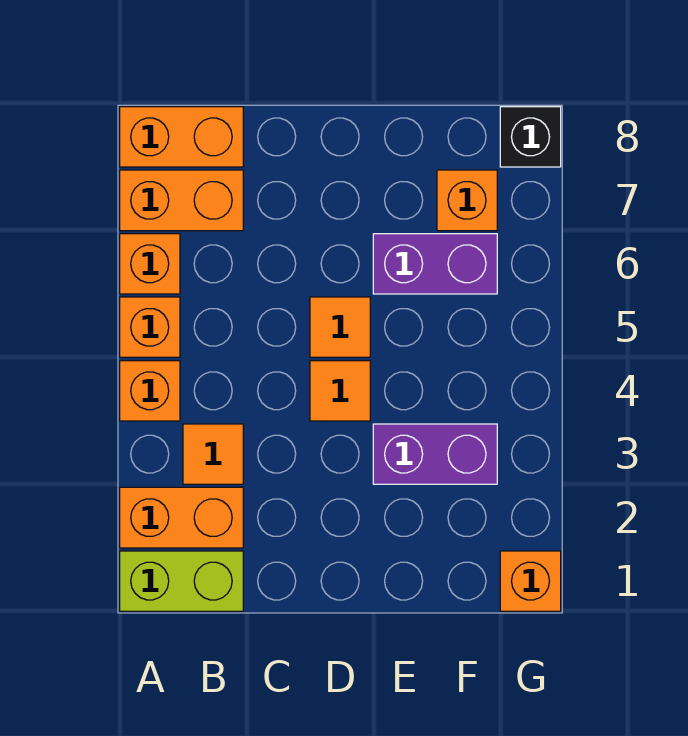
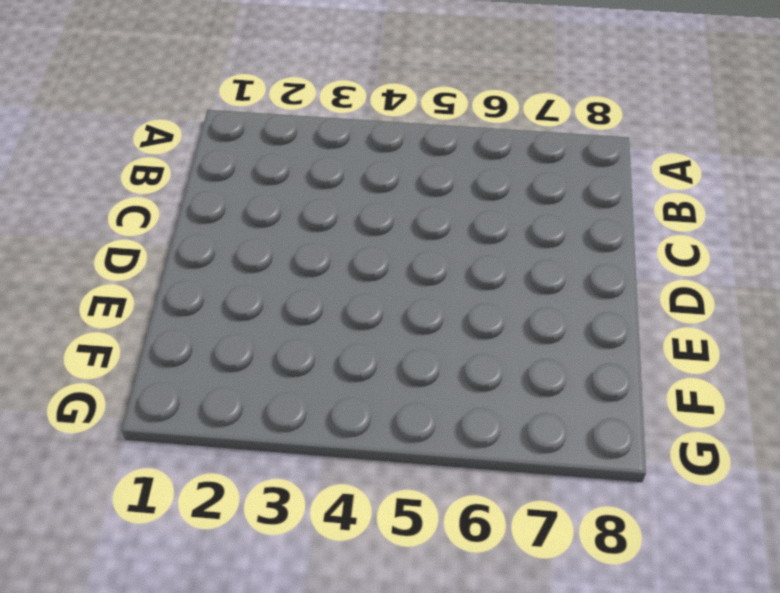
none -> lime 1x2 brick [120,551,243,611]
none -> orange 1x2 brick [120,487,243,548]
none -> orange 1x1 brick [120,361,180,421]

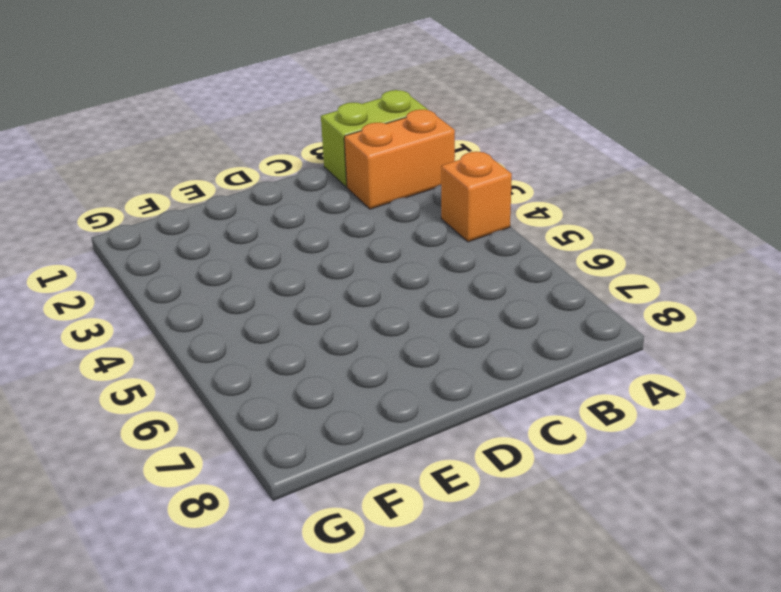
none -> orange 1x1 brick [120,297,180,357]
none -> orange 1x1 brick [120,234,180,294]
none -> orange 1x2 brick [120,170,243,231]

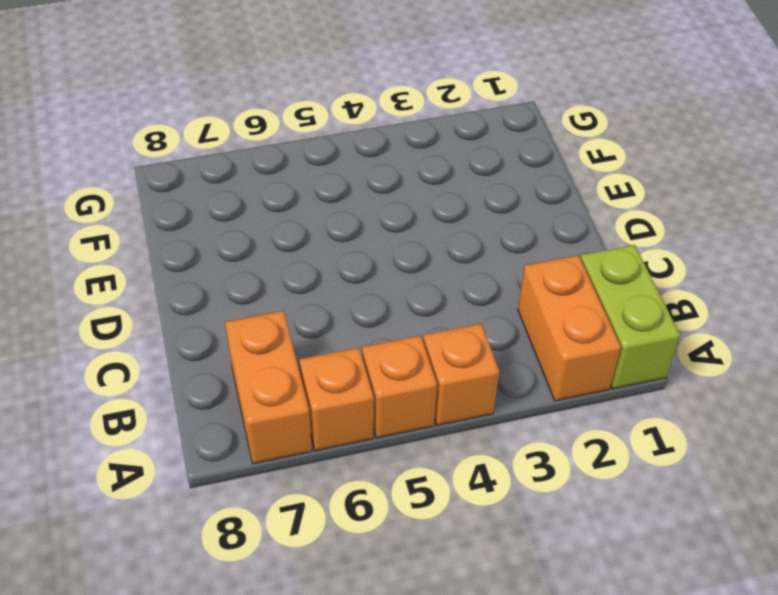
none -> orange 1x2 brick [120,107,243,167]
none -> orange 1x1 tile [183,424,243,484]
none -> orange 1x1 tile [310,361,370,421]

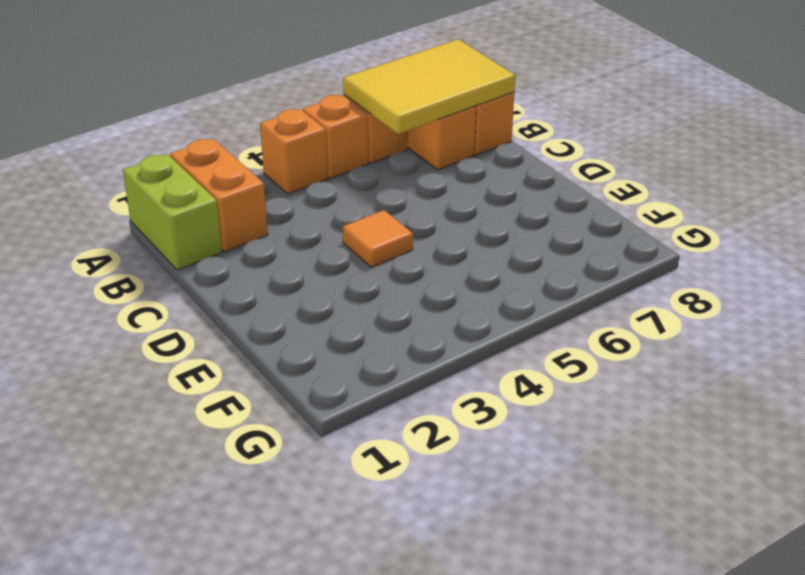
yellow 2x3 tile [343,39,515,134] -> none
none -> orange 1x1 tile [183,424,243,484]
none -> orange 1x1 tile [310,297,370,357]
none -> purple 1x2 brick [373,424,497,484]

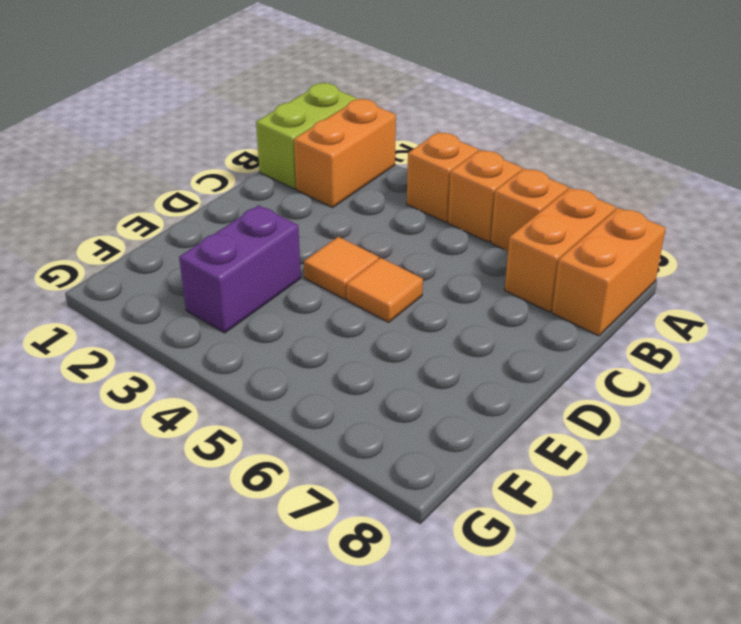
none -> orange 1x1 tile [183,424,243,484]
none -> purple 1x2 brick [373,234,497,294]
none -> orange 1x1 brick [437,170,497,231]

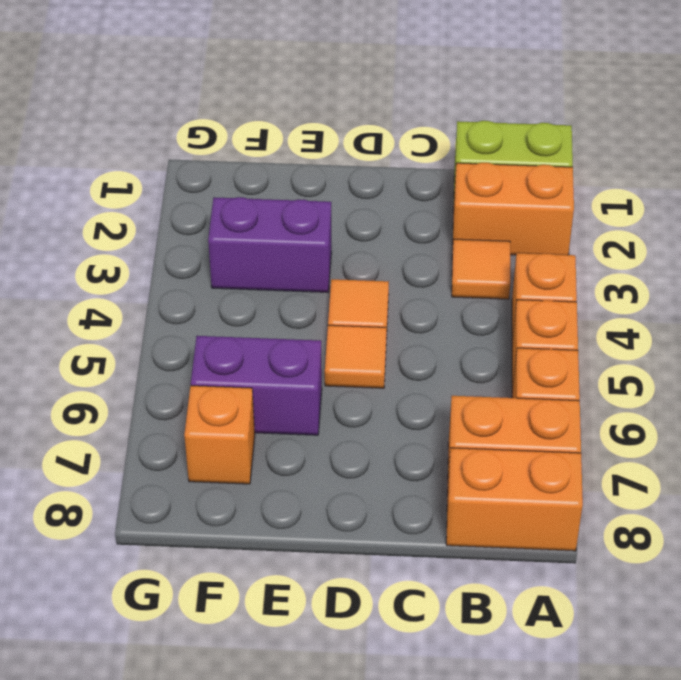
none -> orange 1x1 brick [500,551,561,611]
none -> black 1x1 brick [500,107,561,167]

